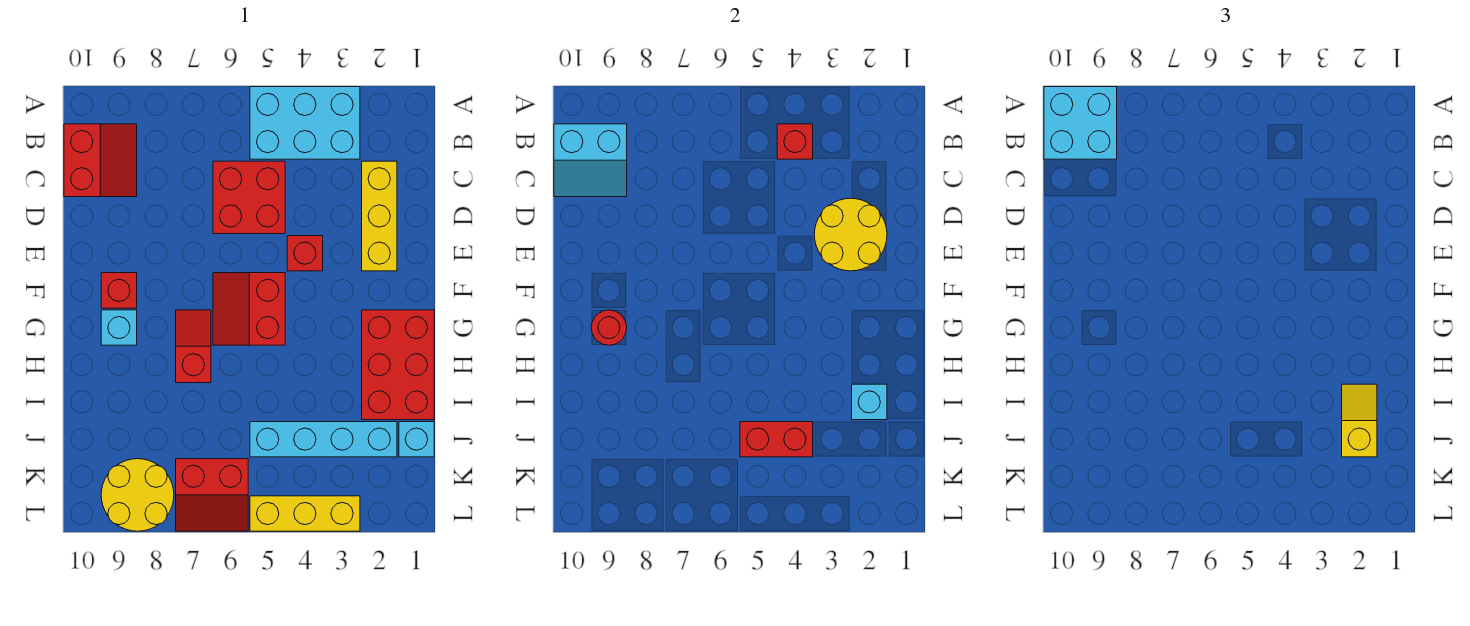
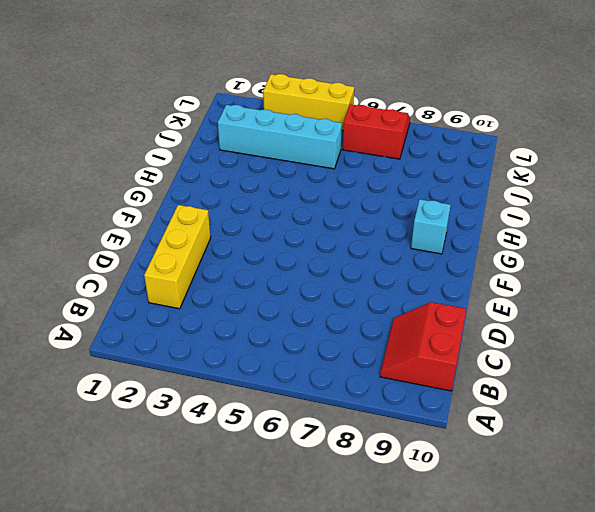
none -> cyan 2x3 brick [250,87,360,159]
none -> red 2x2 brick [213,161,285,234]
none -> red 1x1 brick [287,236,323,271]

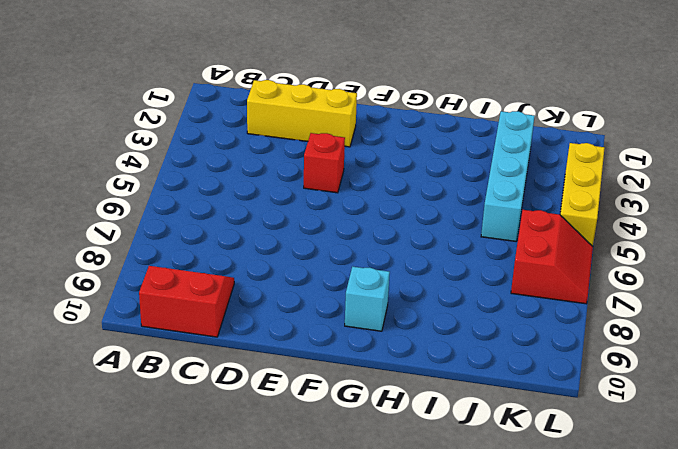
none -> cyan 2x3 brick [250,87,360,159]
none -> red 2x2 brick [213,161,285,234]
none -> red 2x2 slope [213,273,285,345]

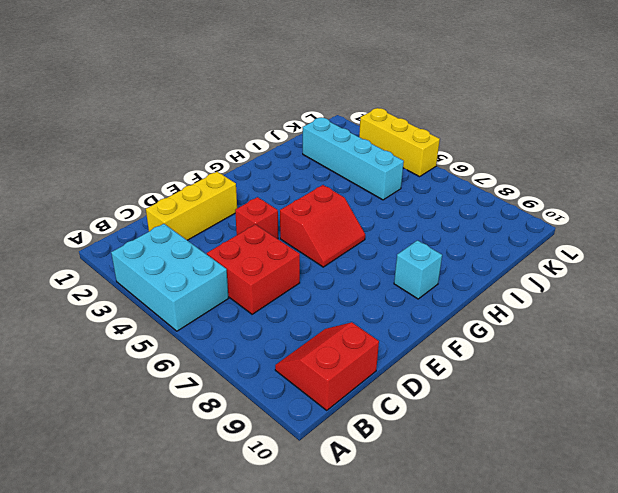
none -> red 1x1 brick [101,273,137,308]
none -> red 2x3 brick [362,310,434,420]
none -> red 1x2 slope [176,310,211,383]

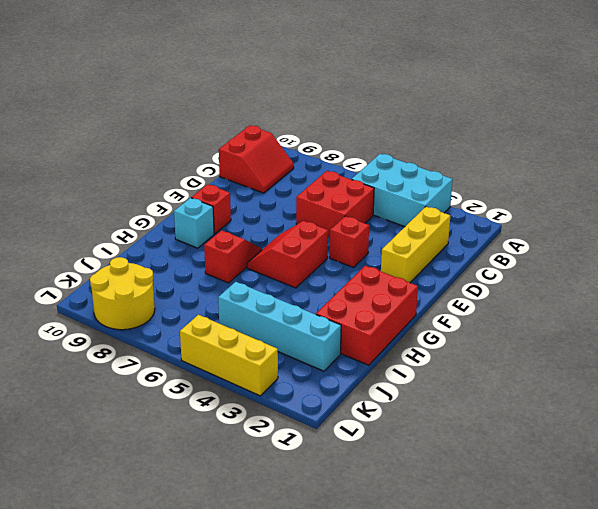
none -> cyan 1x1 brick [399,422,434,457]
none -> red 2x2 slope [176,459,248,531]
none -> red 1x1 brick [777,124,813,159]

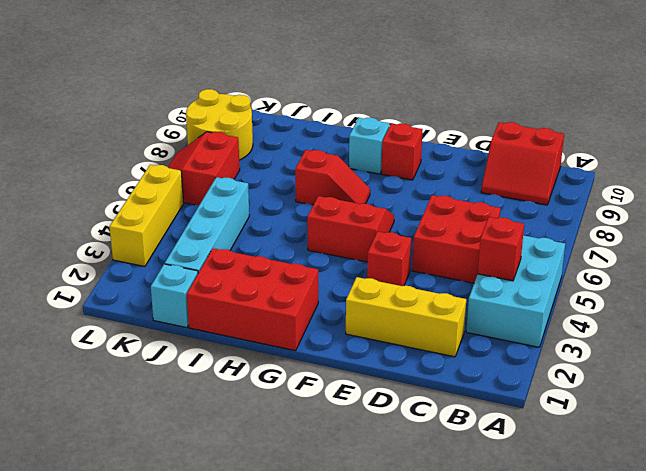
none -> cyan 2x2 slope [554,124,627,197]
none -> yellow 2x2 round brick [814,198,887,271]
none -> red 1x1 round brick [591,310,627,345]

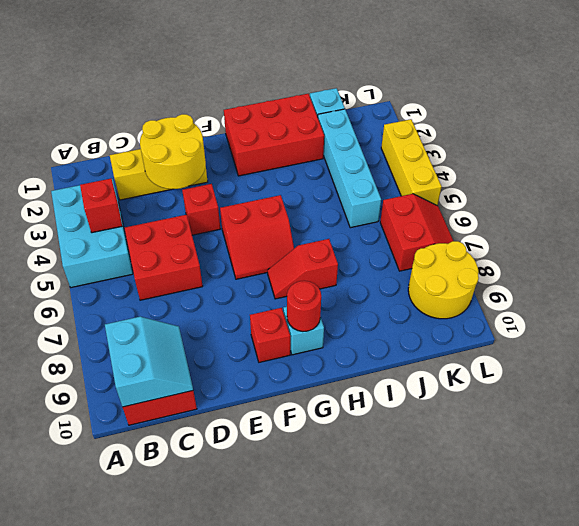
none -> cyan 1x1 brick [852,384,887,420]
none -> red 1x2 brick [740,422,813,457]
none -> cyan 2x2 brick [1044,87,1117,159]

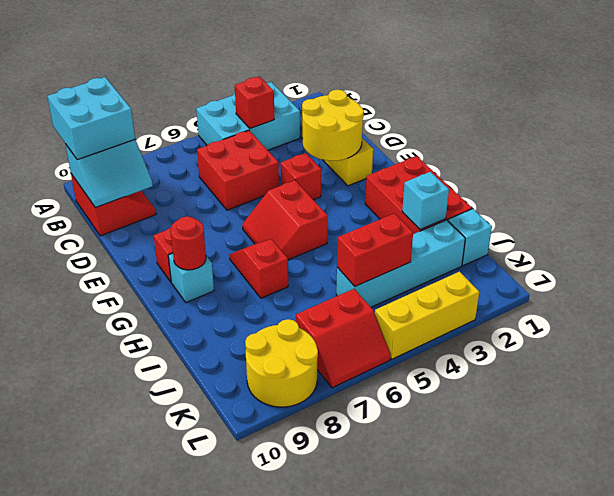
none -> yellow 1x2 slope [1342,384,1377,457]

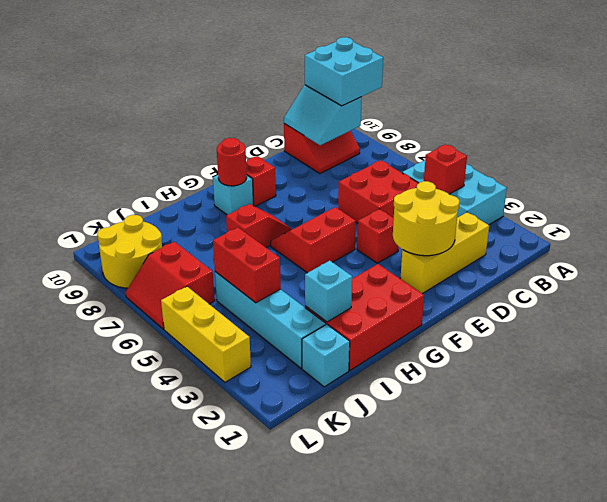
none -> yellow 1x2 slope [1342,384,1377,457]

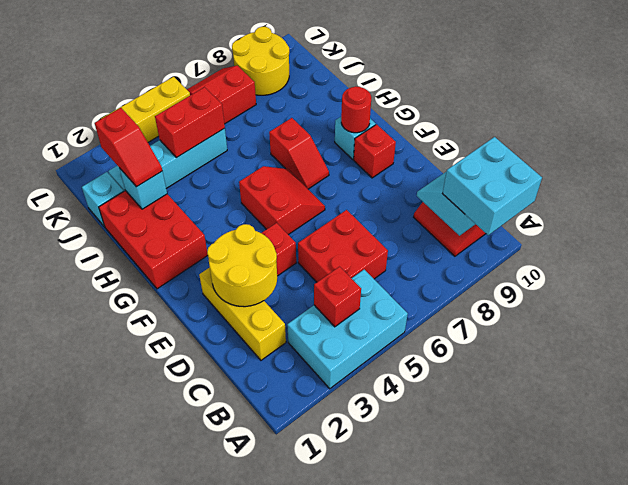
red 1x2 slope [95,108,162,187] -> yellow 1x2 slope [1342,384,1377,457]

